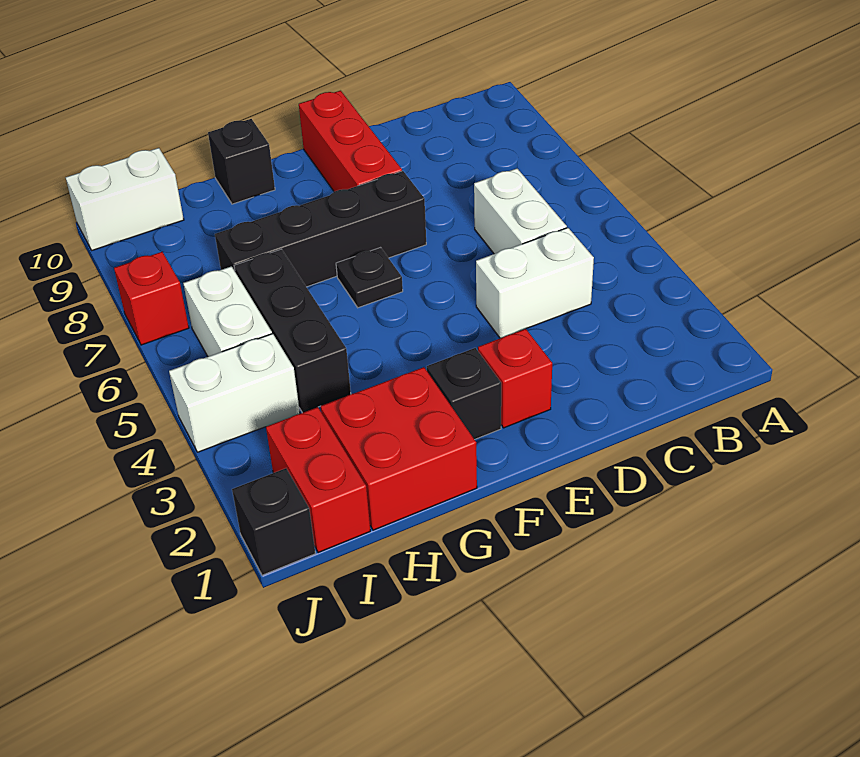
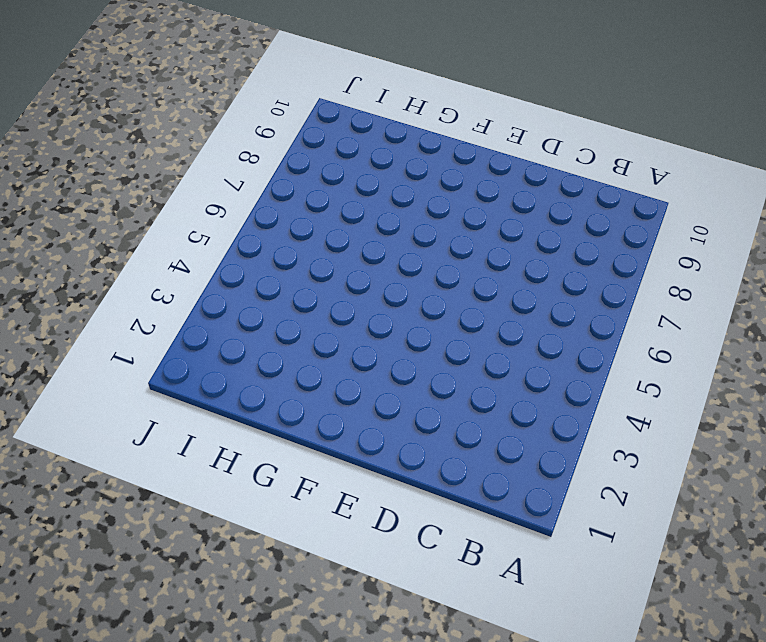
none -> white 1x2 brick [476,228,594,338]
none -> white 1x2 brick [474,169,567,254]
none -> red 1x1 brick [478,329,552,428]

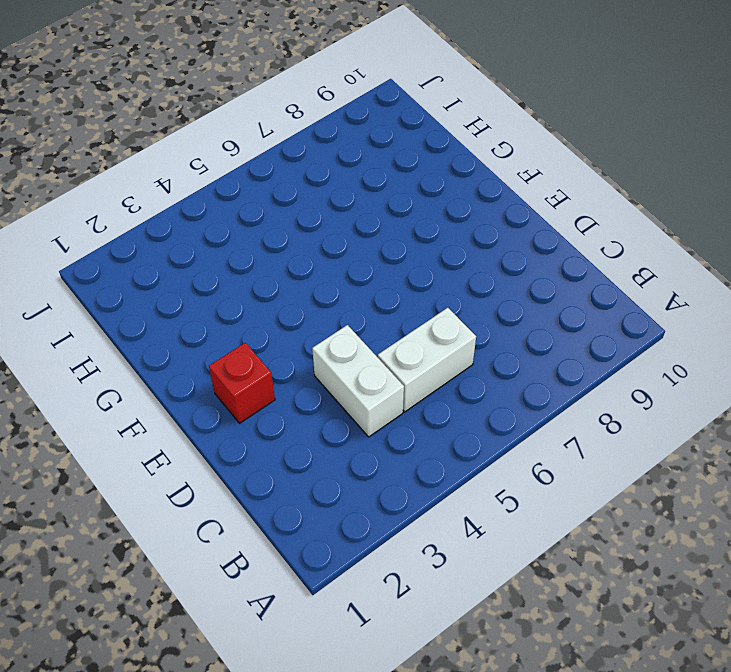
none -> black 1x4 brick [215,171,426,287]
none -> red 1x3 brick [299,91,402,192]
none -> black 1x1 brick [427,348,501,439]

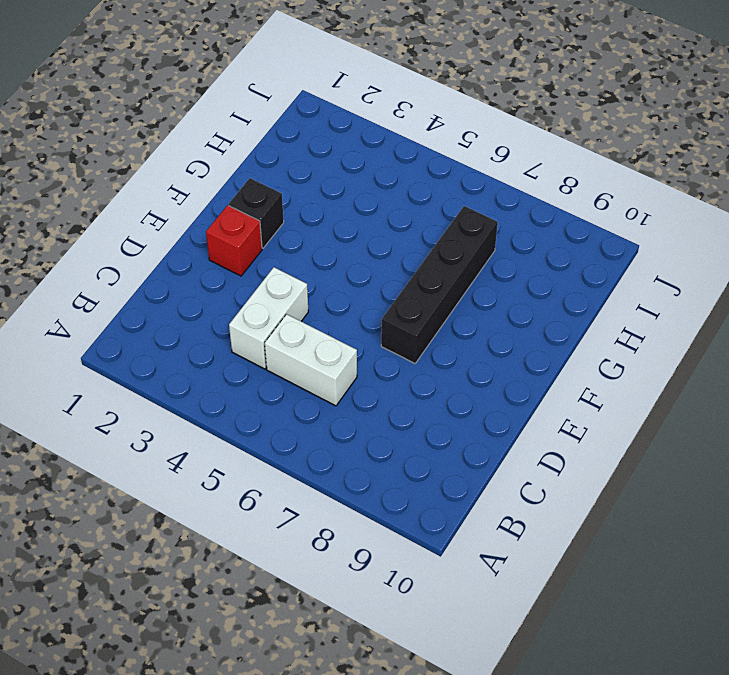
none -> red 1x3 brick [299,91,402,192]
none -> black 1x1 plate [336,248,403,308]
none -> red 2x2 brick [321,367,477,530]

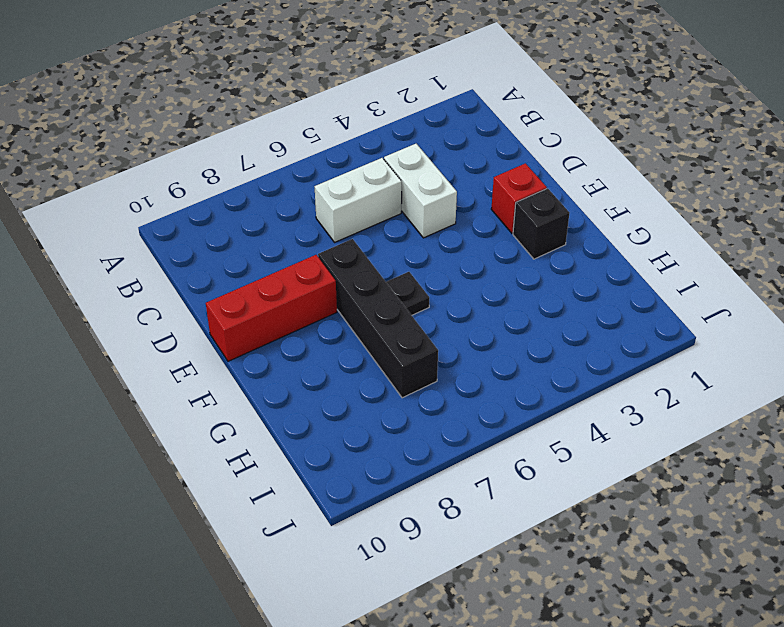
none -> red 2x2 brick [321,367,477,530]
none -> black 1x1 brick [208,119,275,204]
none -> black 1x3 brick [234,249,351,413]

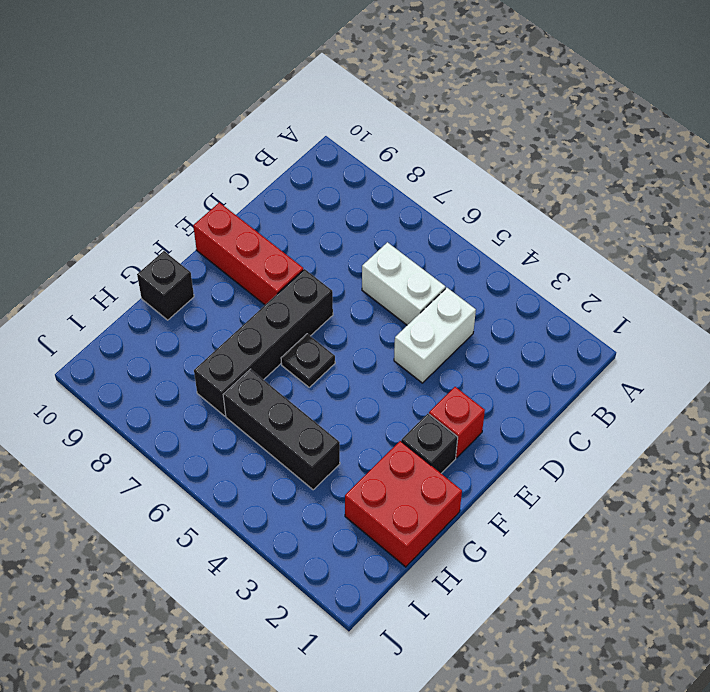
none -> red 1x2 brick [266,407,370,553]
none -> white 1x2 brick [169,334,300,452]
none -> white 1x2 brick [183,266,272,357]

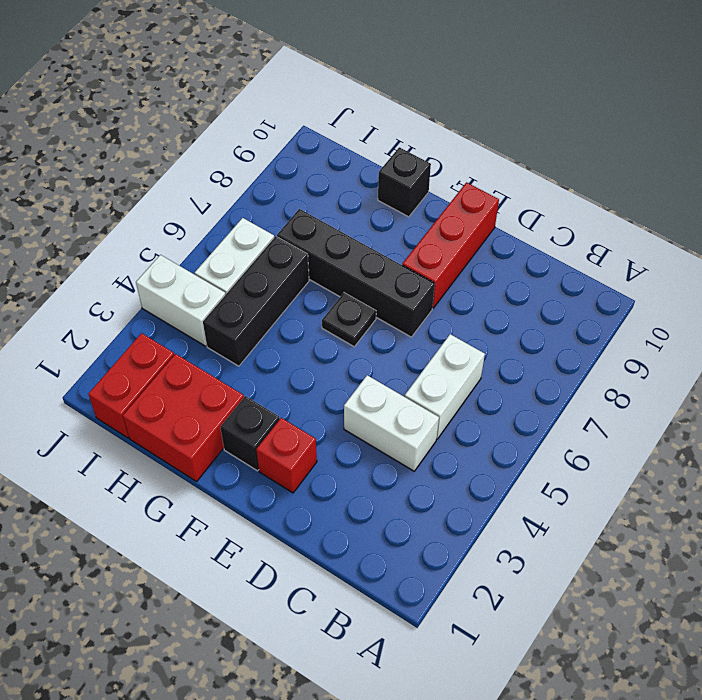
none -> white 1x2 brick [66,148,184,250]
none -> black 1x1 brick [232,468,315,575]
none -> red 1x1 brick [114,252,189,345]

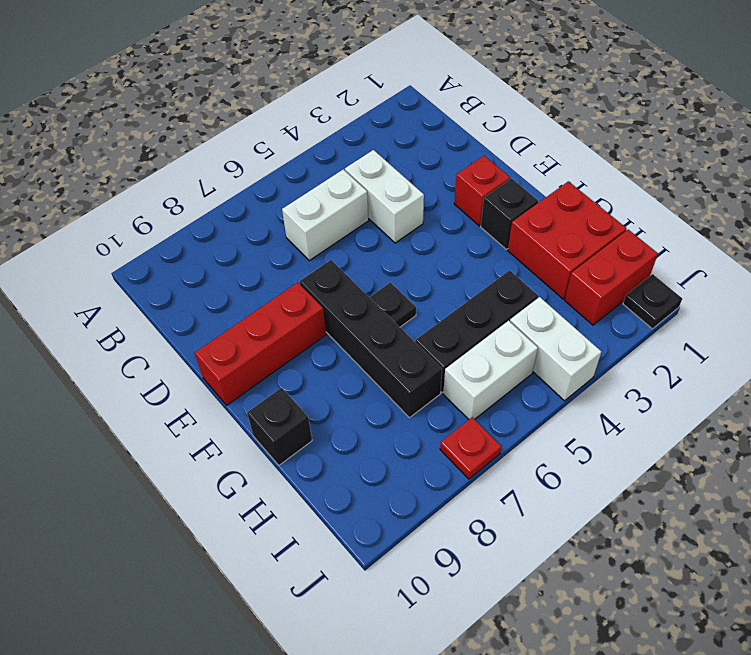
black 1x1 plate [623,274,682,329] -> black 1x1 brick [232,468,315,575]
red 1x1 plate [440,417,501,479] -> red 1x1 brick [114,252,189,345]
none -> white 1x2 brick [66,148,184,250]

